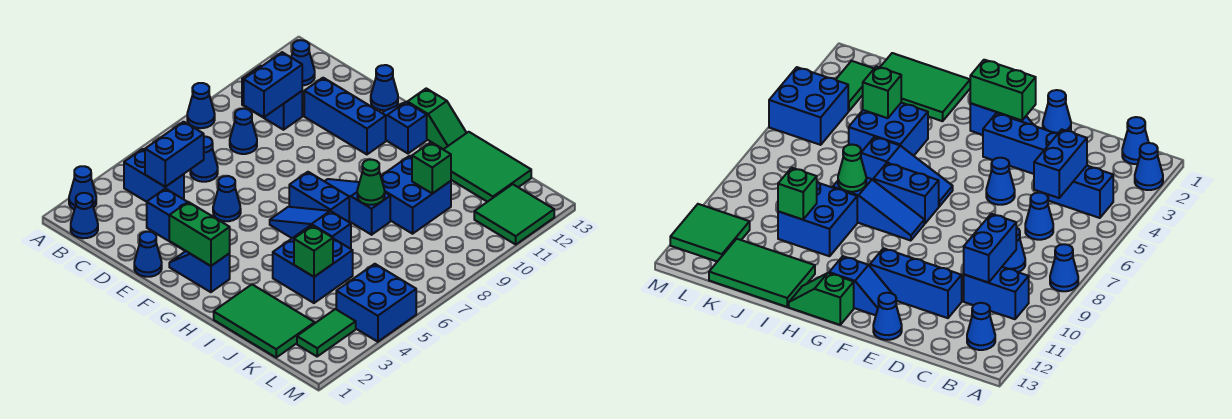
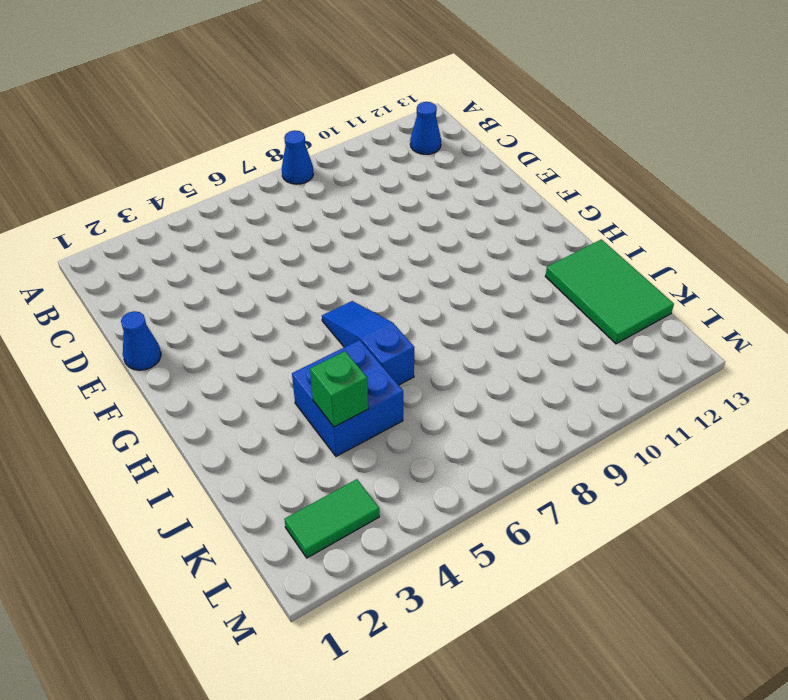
none -> blue 1x1 cone [69,166,96,209]
none -> blue 1x1 cone [71,193,98,238]
none -> blue 1x2 brick [124,149,184,202]
none -> blue 1x2 brick [242,66,302,130]

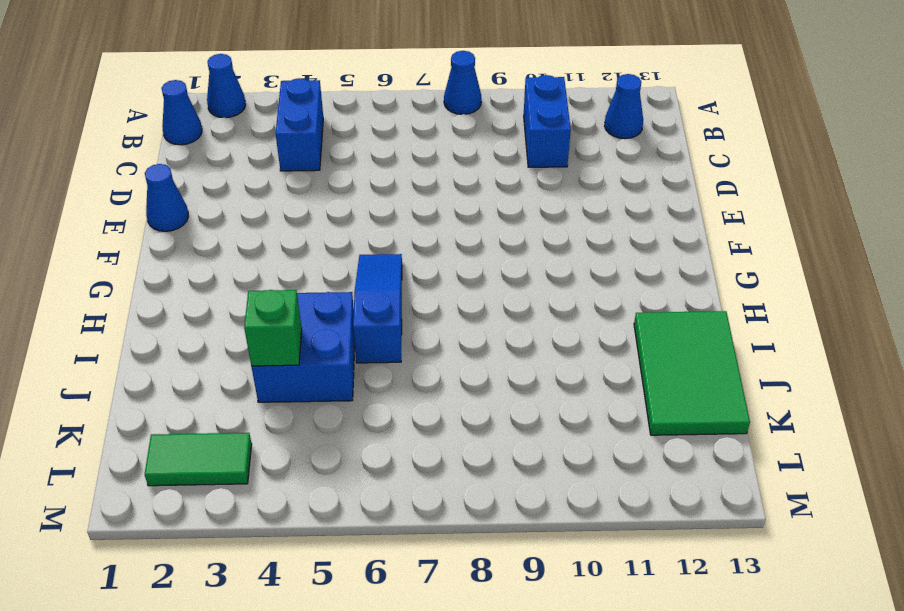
none -> blue 1x1 cone [190,137,218,182]
none -> blue 1x1 cone [230,109,257,154]
none -> blue 1x3 brick [147,188,187,251]
none -> blue 1x3 brick [304,78,386,154]

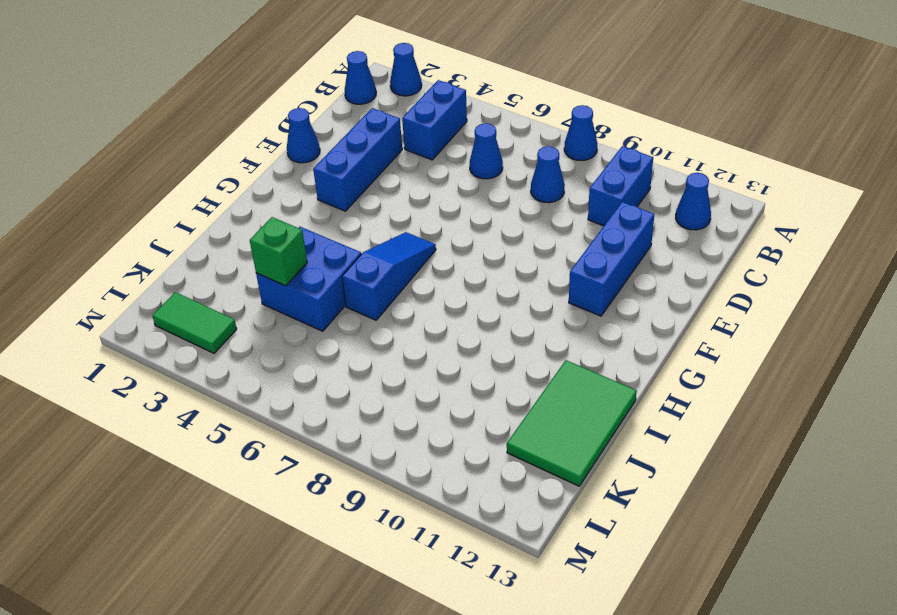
none -> blue 1x1 cone [213,176,241,221]
none -> blue 1x1 cone [371,65,398,110]
none -> blue 1x2 slope [169,251,230,292]
none -> blue 1x2 slope [383,102,427,153]

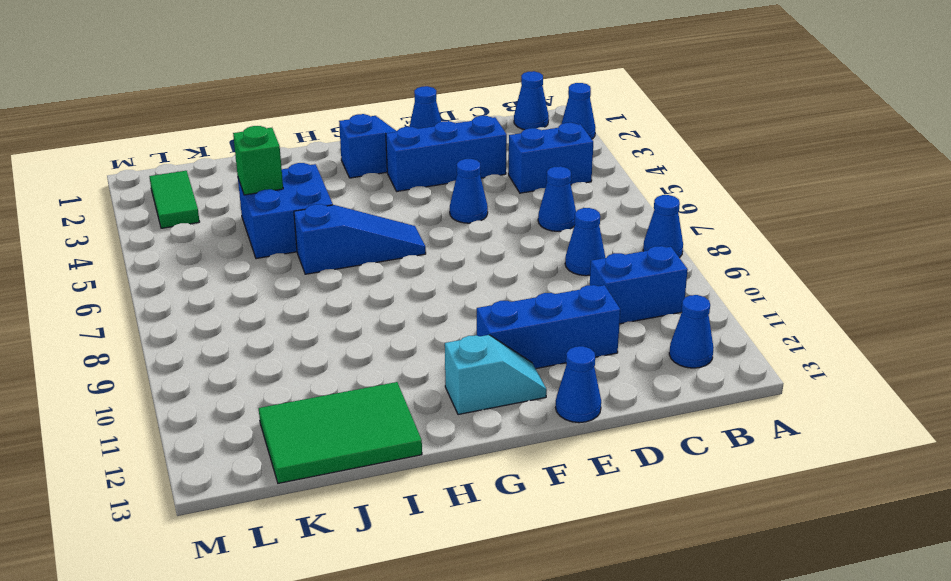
cyan 1x2 slope [445,335,547,415] -> blue 1x2 slope [383,102,427,153]
none -> blue 1x2 brick [289,172,349,222]
none -> blue 1x3 slope [325,179,390,235]
none -> green 1x2 slope [407,88,466,149]
none -> green 2x3 tile [214,284,315,357]

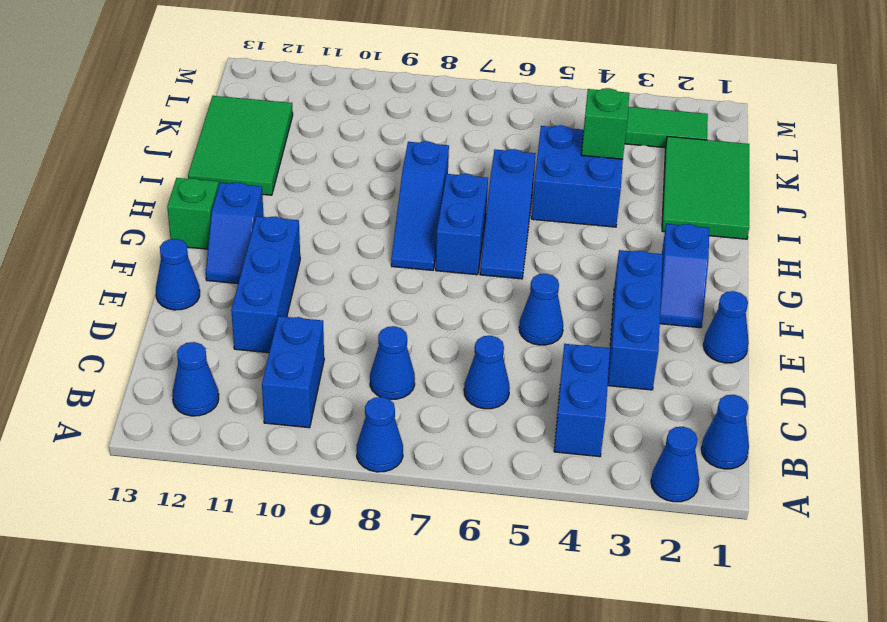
none -> blue 2x2 brick [381,156,451,234]
none -> blue 2x2 brick [336,264,416,342]
none -> green 2x2 tile [474,184,554,244]
none -> blue 1x2 brick [145,122,204,187]

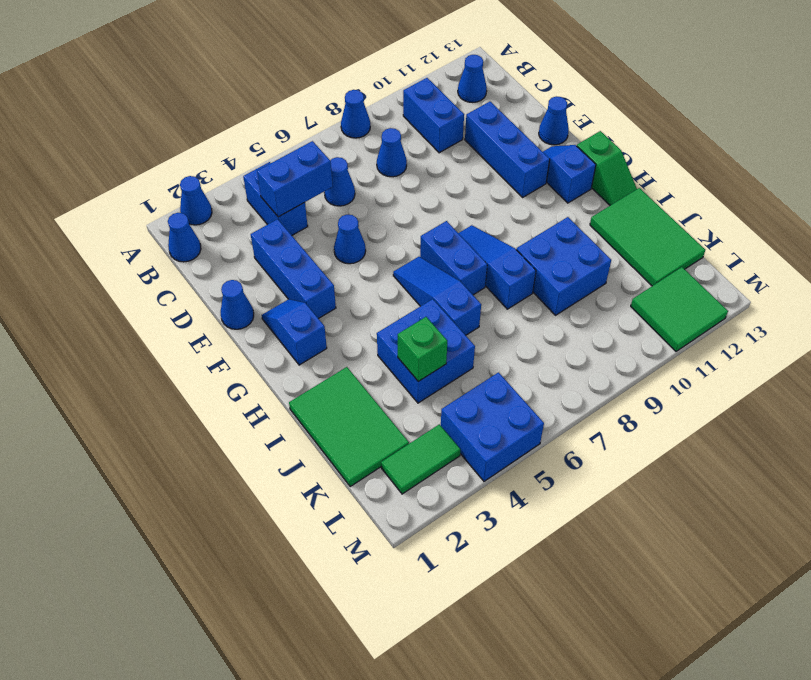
none -> blue 1x2 brick [244,52,302,117]
none -> green 1x2 brick [169,202,230,266]
none -> green 1x1 cone [357,160,385,205]
none -> green 1x1 brick [412,142,451,194]

